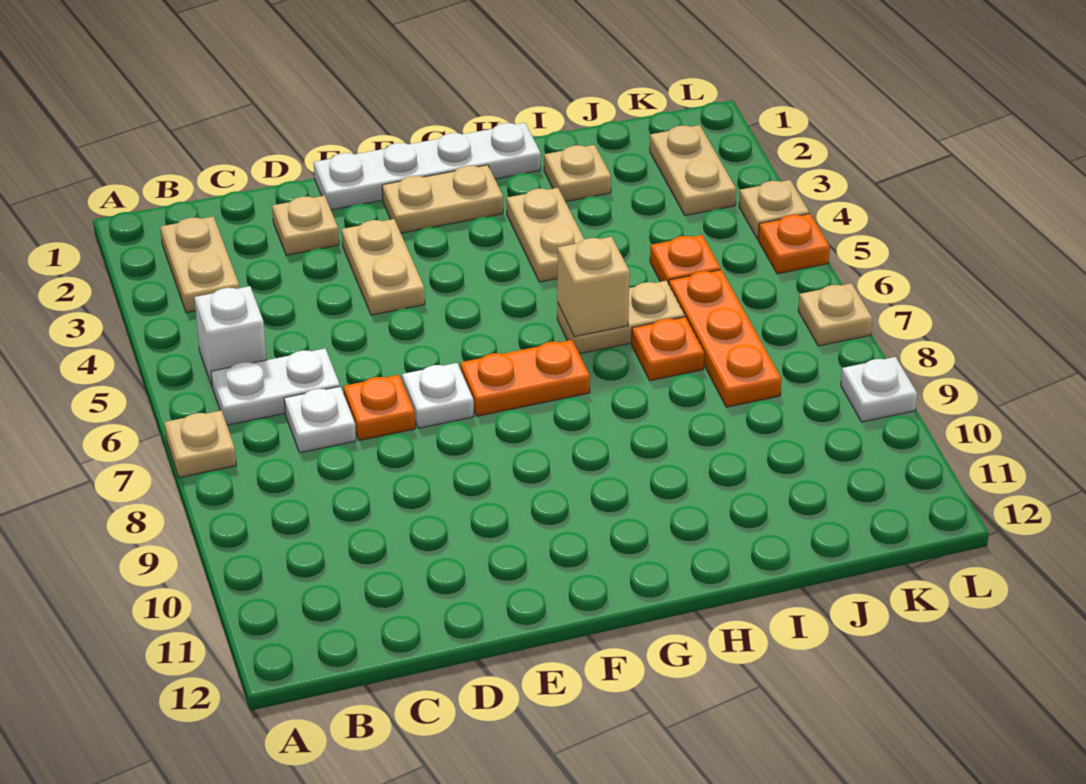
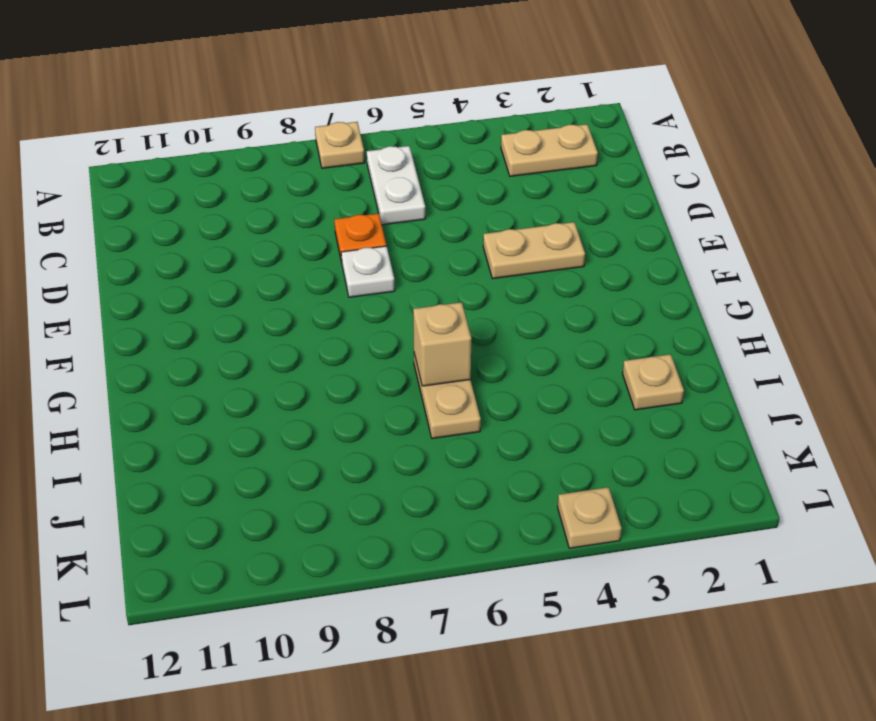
none -> white 1x1 brick [194,286,267,386]
none -> white 1x1 plate [284,387,356,453]
none -> tan 1x1 plate [272,196,339,255]

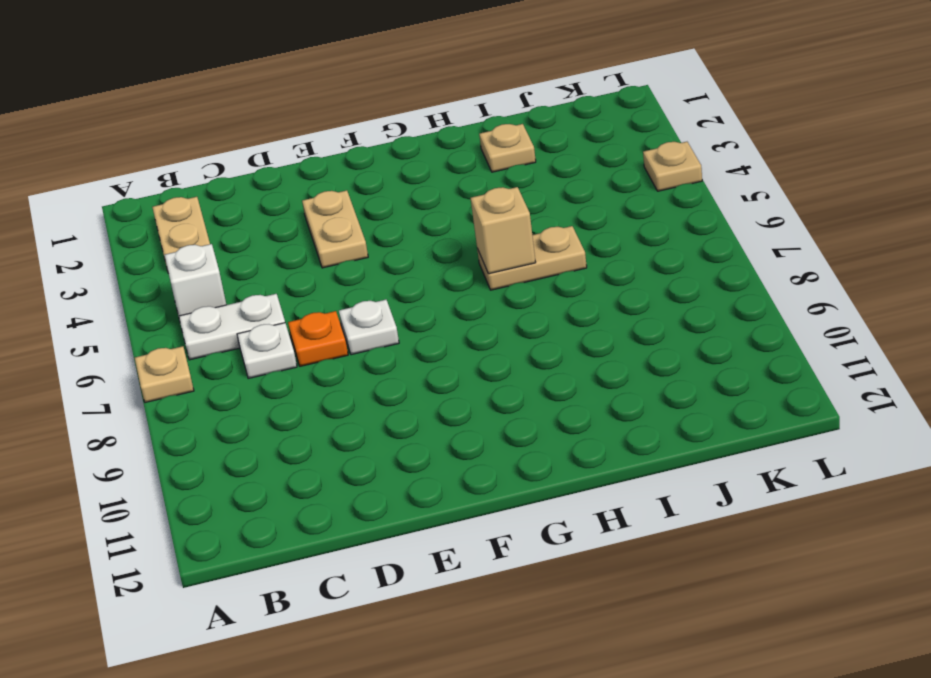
none -> tan 1x1 plate [272,196,339,255]
none -> white 1x4 plate [314,123,541,210]
none -> tan 1x2 plate [382,165,503,233]

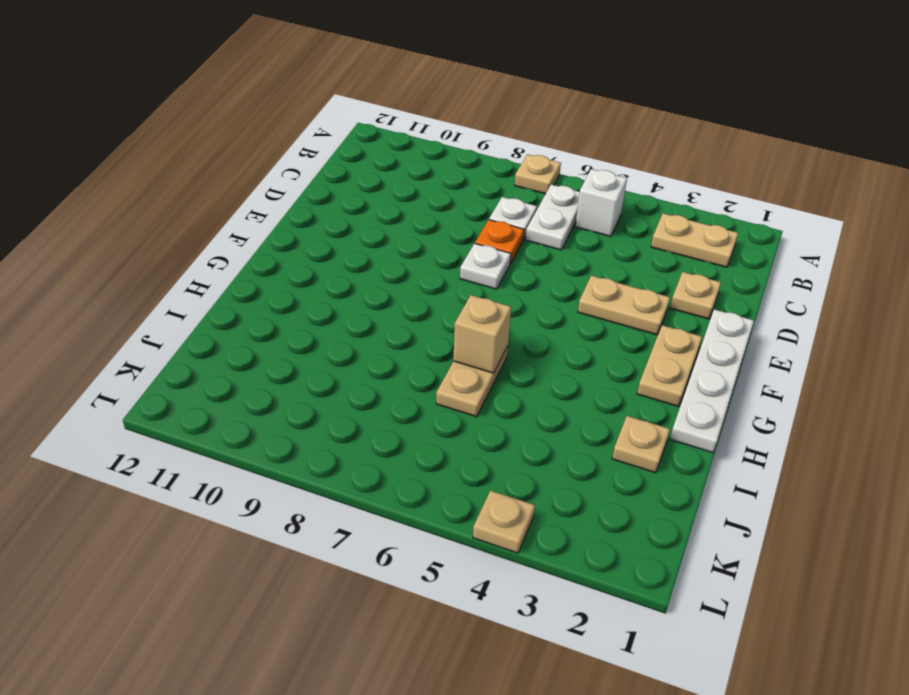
none -> orange 1x2 plate [460,340,590,416]
none -> tan 1x2 plate [507,188,584,282]
none -> orange 1x1 plate [632,317,704,381]

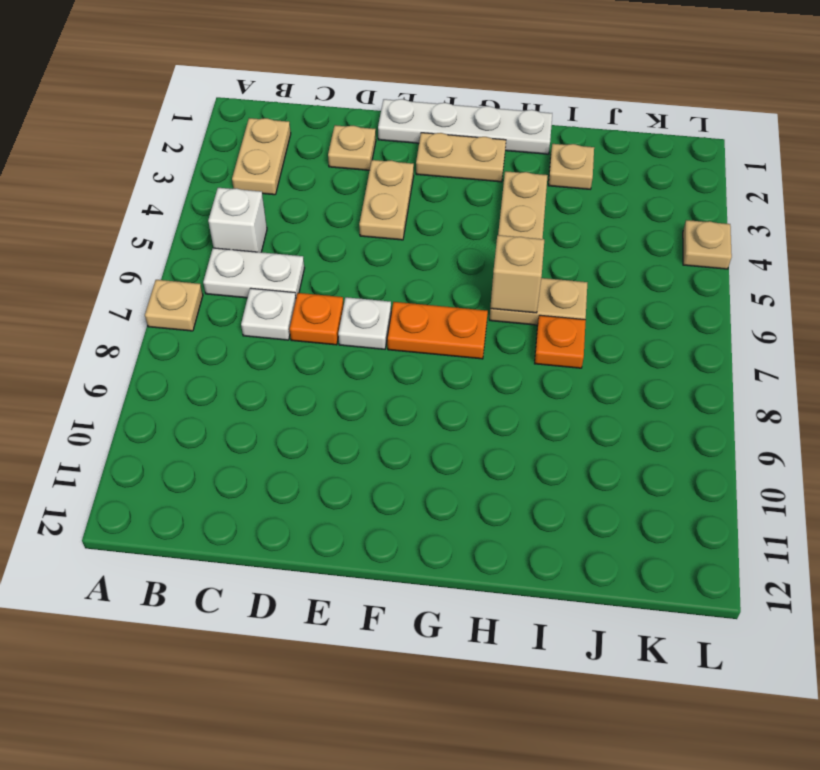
none -> orange 1x1 plate [650,235,721,284]
none -> orange 1x3 plate [669,270,782,407]
none -> tan 1x2 plate [650,125,736,216]

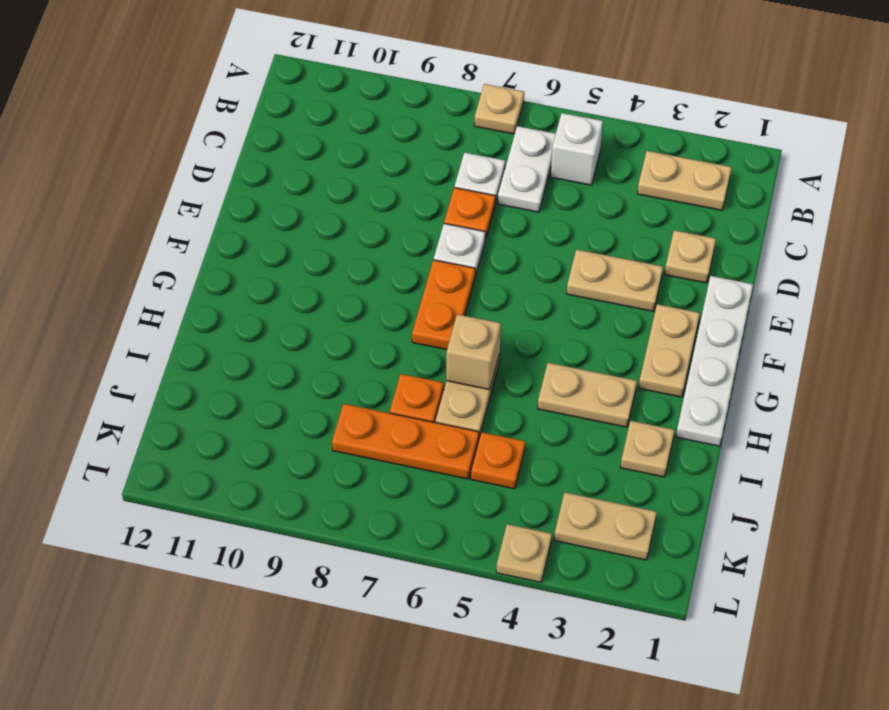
none -> orange 1x1 plate [758,214,830,274]
none -> tan 1x1 plate [798,283,872,346]
none -> white 1x1 plate [841,357,917,422]

